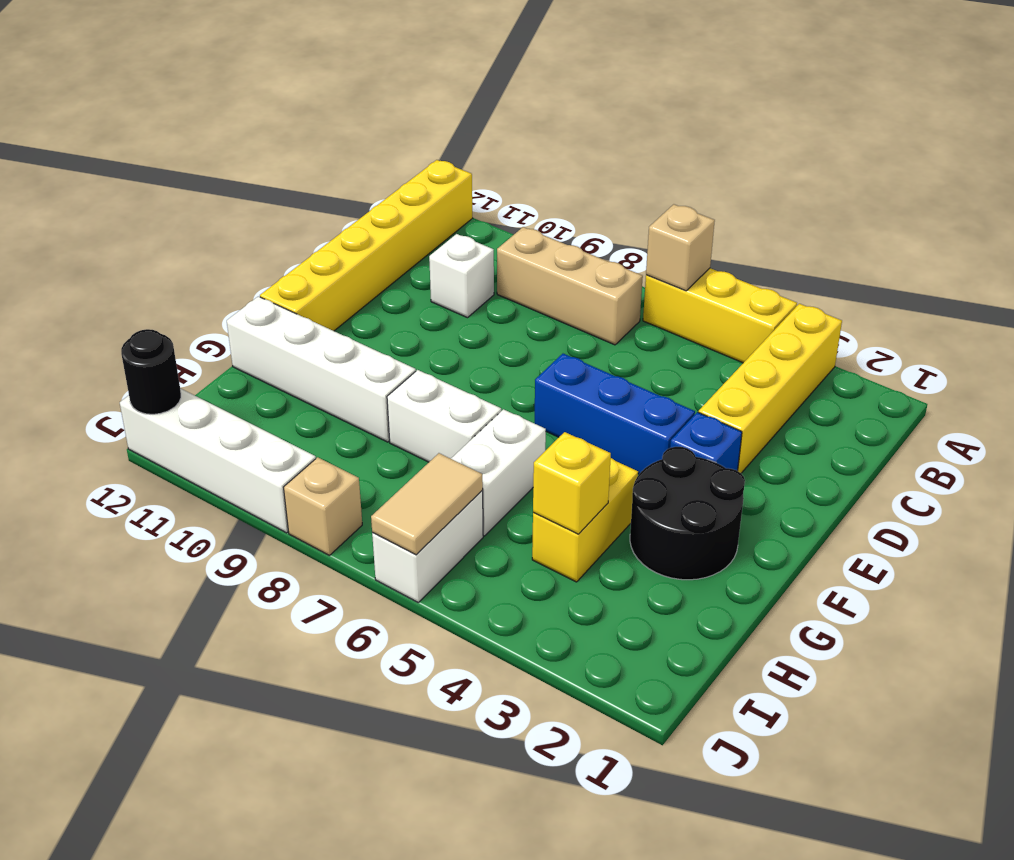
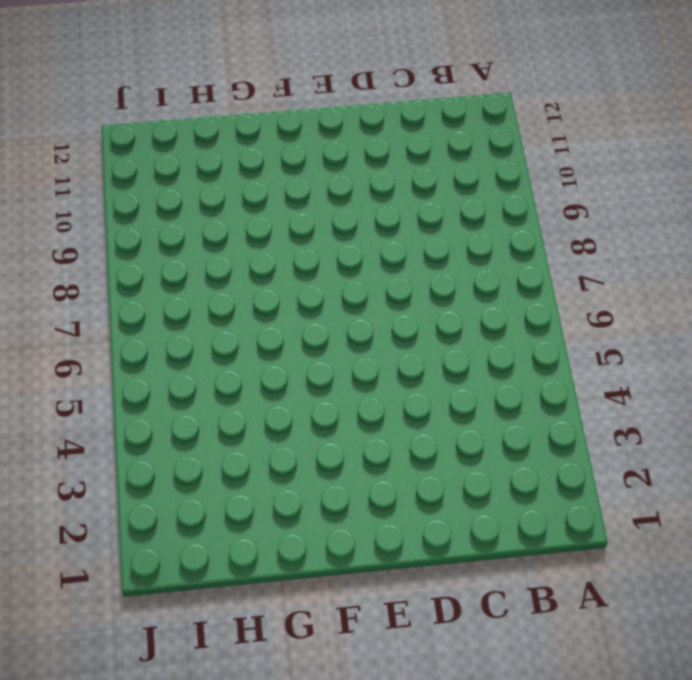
none -> yellow 1x4 brick [698,304,842,473]
none -> yellow 1x3 brick [643,268,797,363]
none -> yellow 1x6 brick [260,160,472,331]

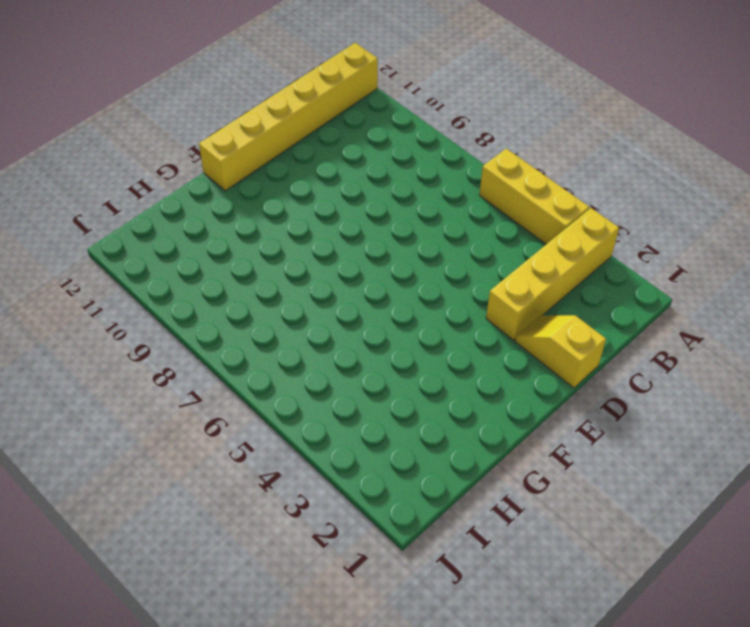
yellow 1x2 slope [515,315,606,388] -> none
none -> tan 1x3 brick [497,227,643,345]
none -> white 1x1 brick [429,234,494,318]
none -> blue 1x1 brick [670,412,742,471]

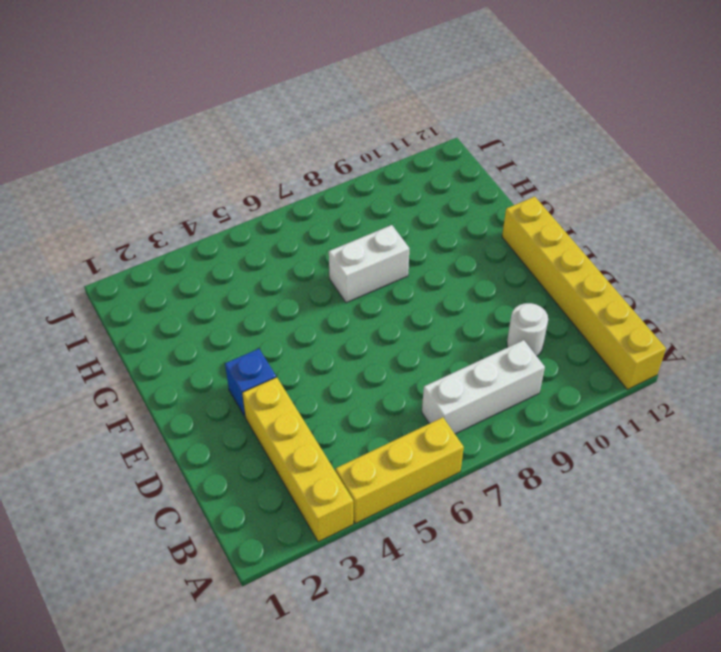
white 1x3 brick [422,340,545,434] -> tan 1x3 brick [497,227,643,345]
white 1x1 round brick [507,303,548,356] -> white 1x1 brick [429,234,494,318]
none -> blue 1x3 brick [534,354,695,474]
none -> black 2x2 round brick [630,447,745,580]
none -> yellow 1x2 brick [532,458,638,582]

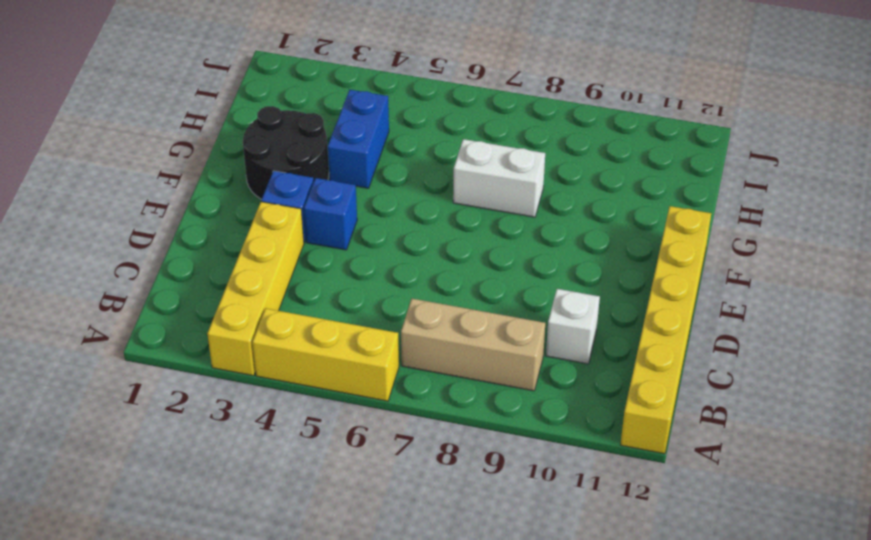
blue 1x1 brick [304,178,357,250] -> blue 1x3 brick [534,354,695,474]
blue 1x2 brick [328,90,389,188] -> yellow 1x2 brick [532,458,638,582]
none -> white 1x2 brick [451,409,546,536]
none -> white 1x4 brick [227,296,416,442]
none -> white 1x2 brick [372,491,483,602]

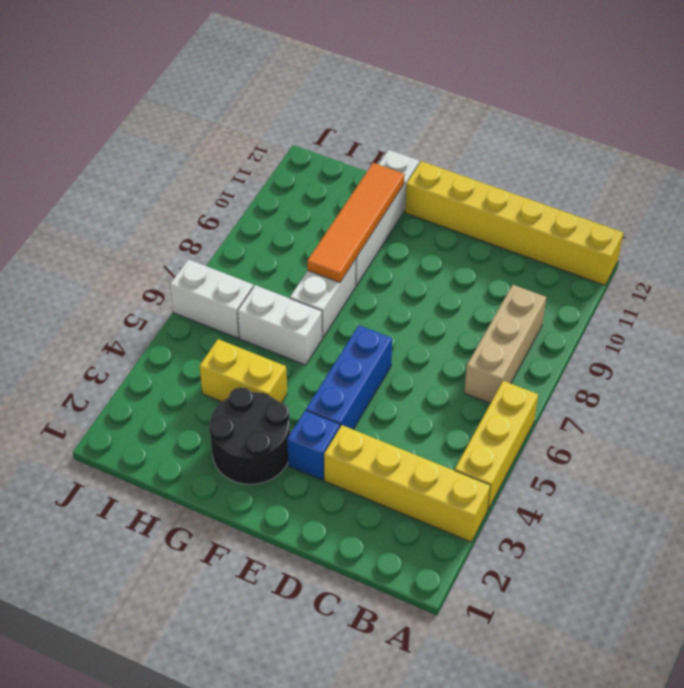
orange 1x4 tile [307,163,405,282] -> none
none -> white 1x1 brick [429,234,494,318]
none -> tan 1x1 brick [284,457,362,555]
none -> white 1x4 brick [120,388,316,533]

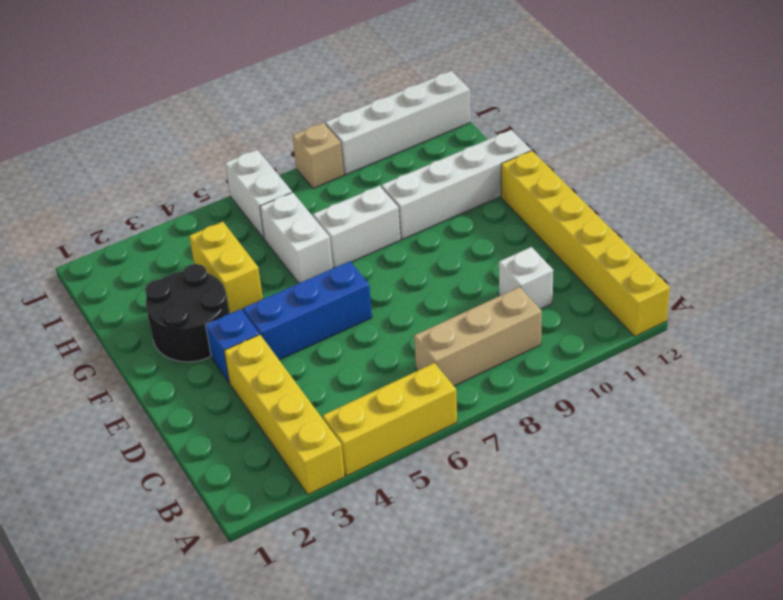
none -> tan 1x1 brick [646,204,715,291]
none -> yellow 1x1 brick [533,432,611,534]
none -> tan 1x2 tile [371,453,483,555]

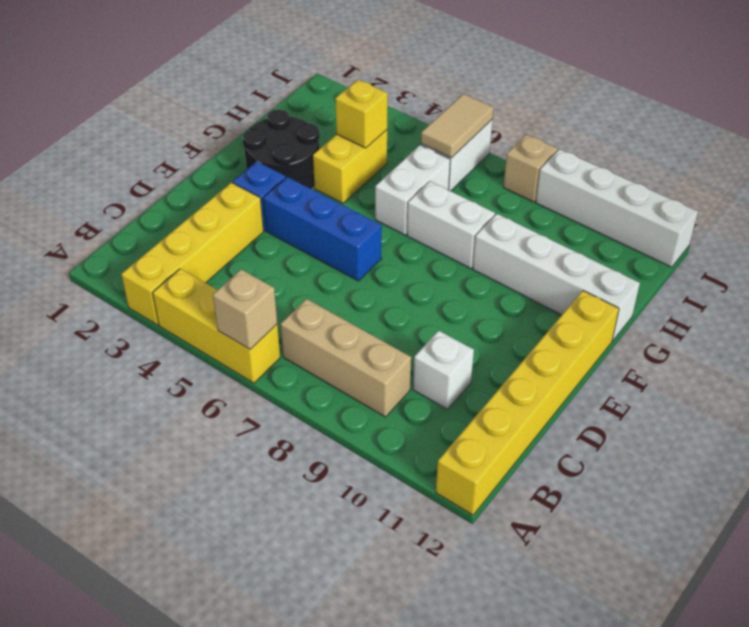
none -> black 1x1 round brick [121,329,181,414]

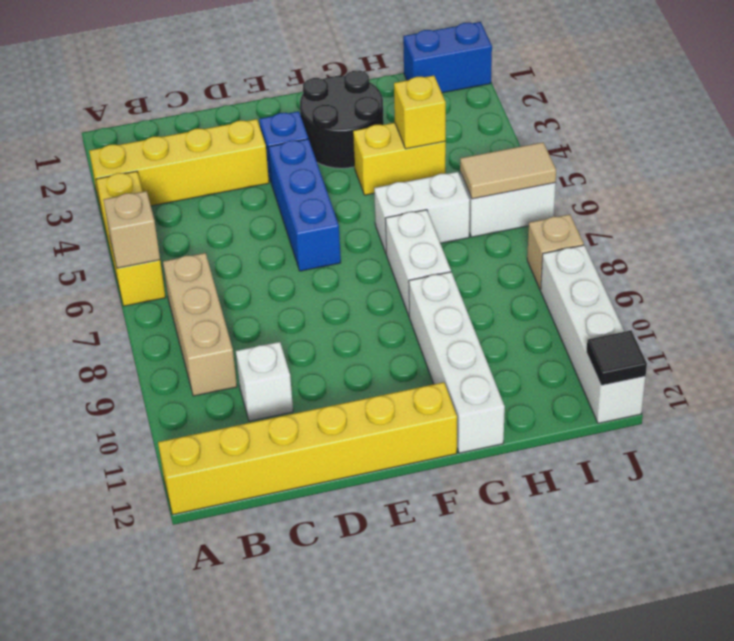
blue 1x2 brick [403,22,492,93] -> none
black 1x1 tile [586,331,647,385] -> black 1x1 round brick [121,329,181,414]

